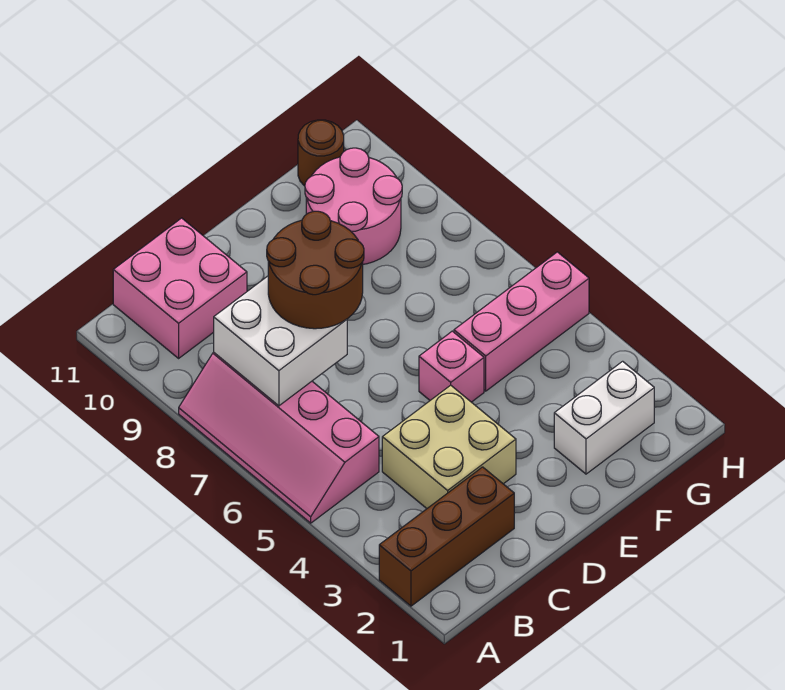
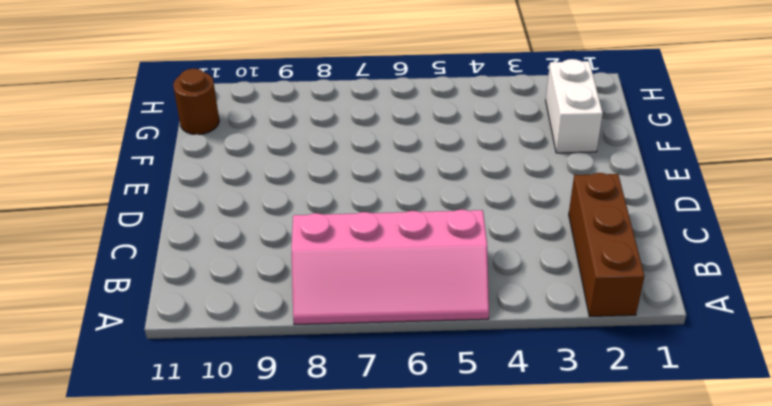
none -> pink 2x2 brick [113,218,247,358]
none -> tan 2x2 brick [382,385,516,508]

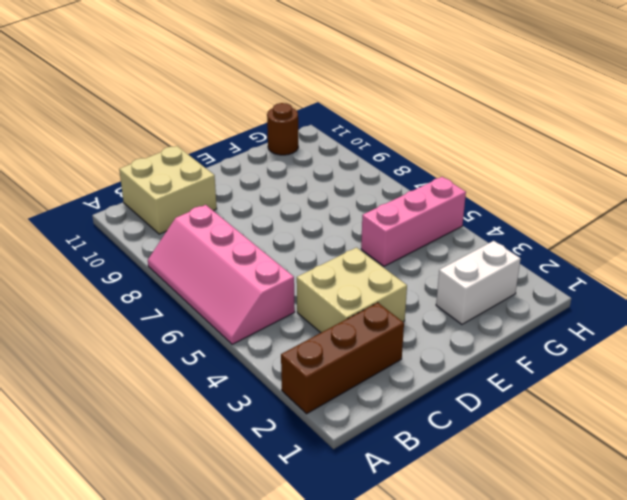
tan 2x2 brick [119,146,217,234] -> pink 2x2 brick [113,218,247,358]
none -> pink 1x1 brick [419,331,484,402]
none -> pink 2x2 round brick [305,148,402,264]

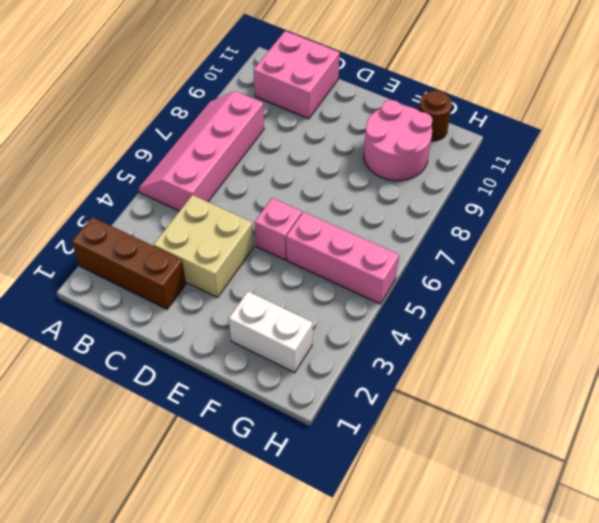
none -> white 2x2 brick [214,276,347,406]
none -> brown 2x2 round brick [267,211,364,329]

